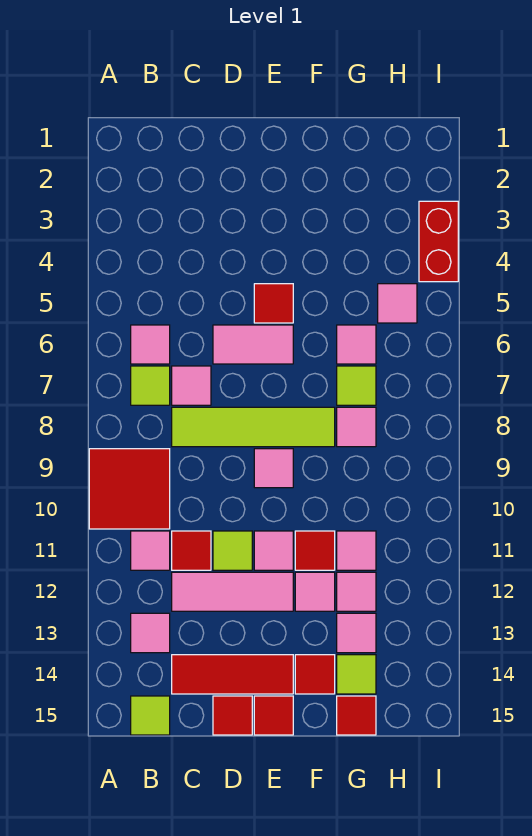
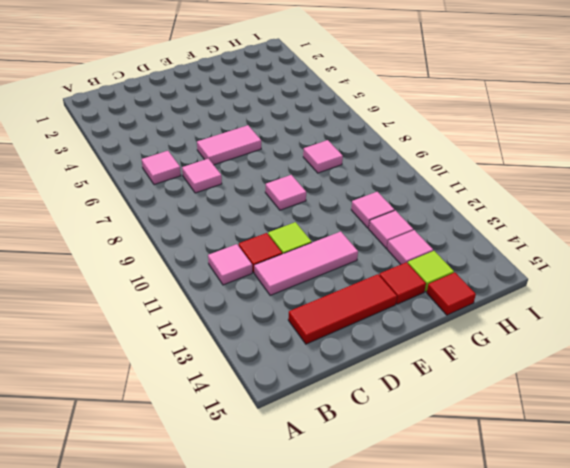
none -> red 2x2 tile [89,449,170,529]
none -> lime 1x1 tile [131,366,170,405]
none -> pink 1x1 tile [131,613,170,653]
none -> lime 1x1 tile [131,696,170,735]

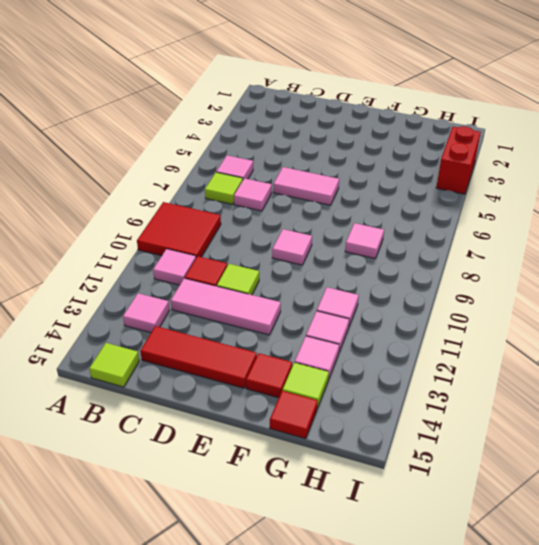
none -> lime 1x4 tile [172,407,335,447]
none -> red 1x1 tile [213,696,252,735]
none -> red 1x1 tile [254,284,293,323]
none -> pink 1x1 tile [254,531,293,570]

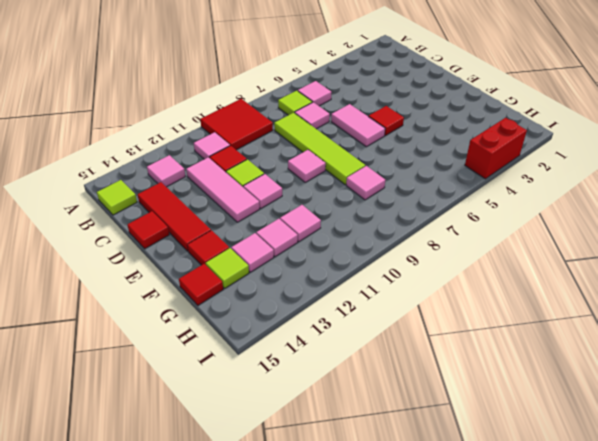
none -> red 1x1 tile [254,696,293,735]
none -> red 1x1 tile [295,531,335,570]
none -> pink 1x1 tile [295,572,335,611]
none -> pink 1x1 tile [337,325,376,364]

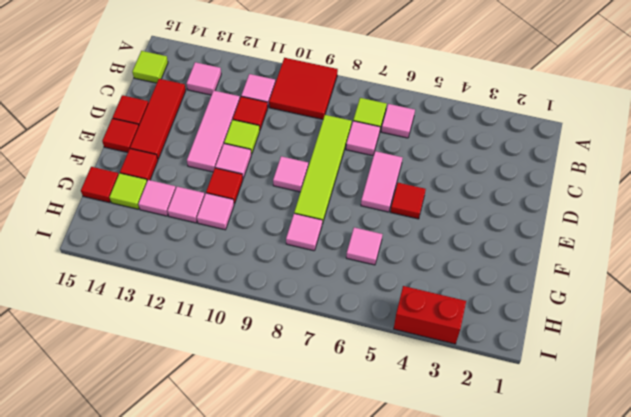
none -> pink 1x1 tile [295,572,335,611]
none -> lime 1x1 tile [337,366,376,405]
none -> pink 1x1 tile [378,284,417,323]

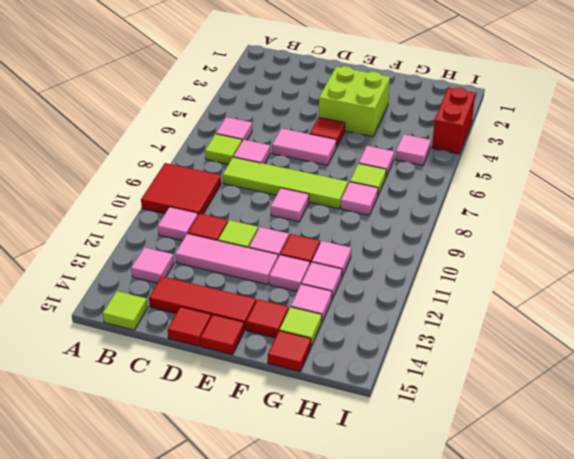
lime 2x2 brick [319,66,390,136] -> none

